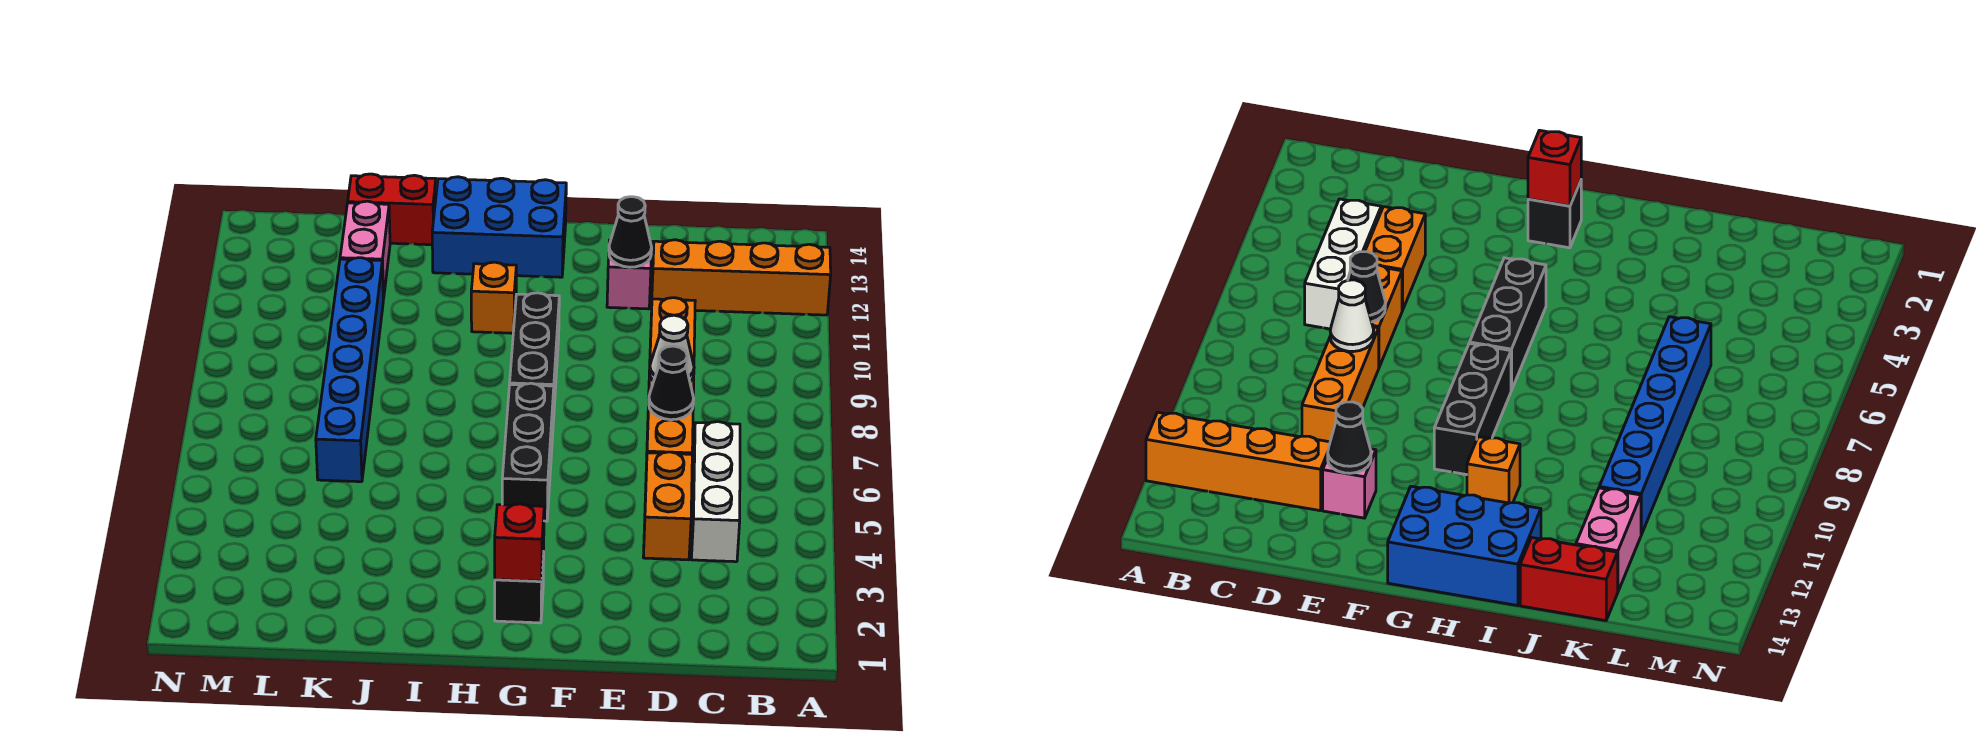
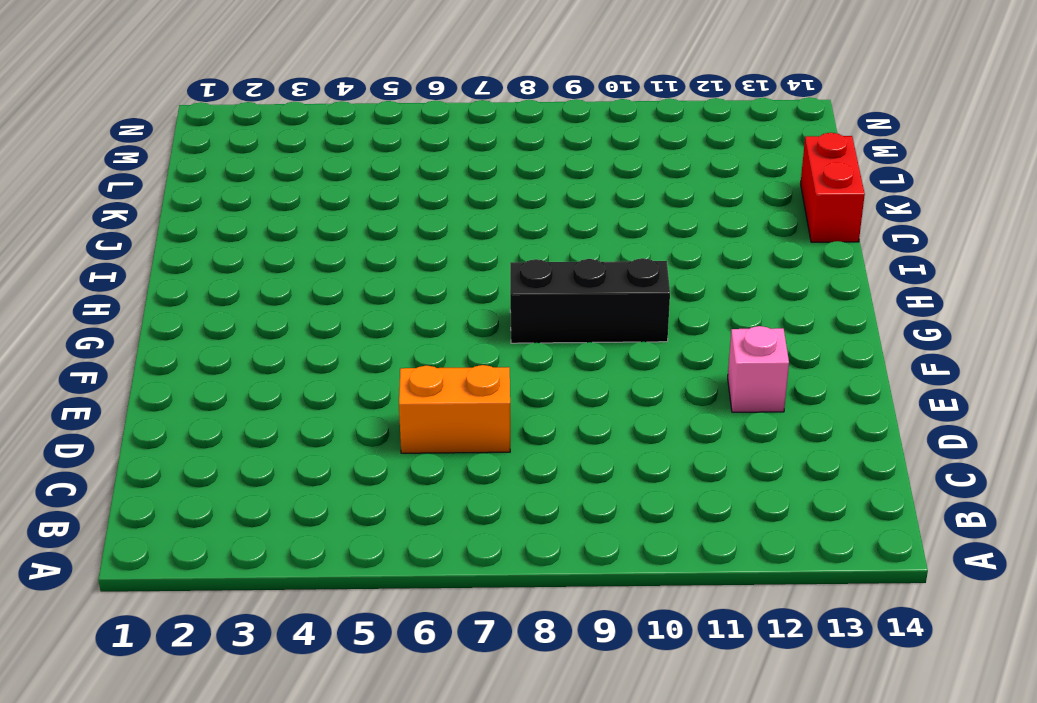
none -> orange 1x4 brick [652,240,831,315]
none -> white 1x3 brick [691,422,740,562]
none -> orange 1x2 brick [643,452,692,560]

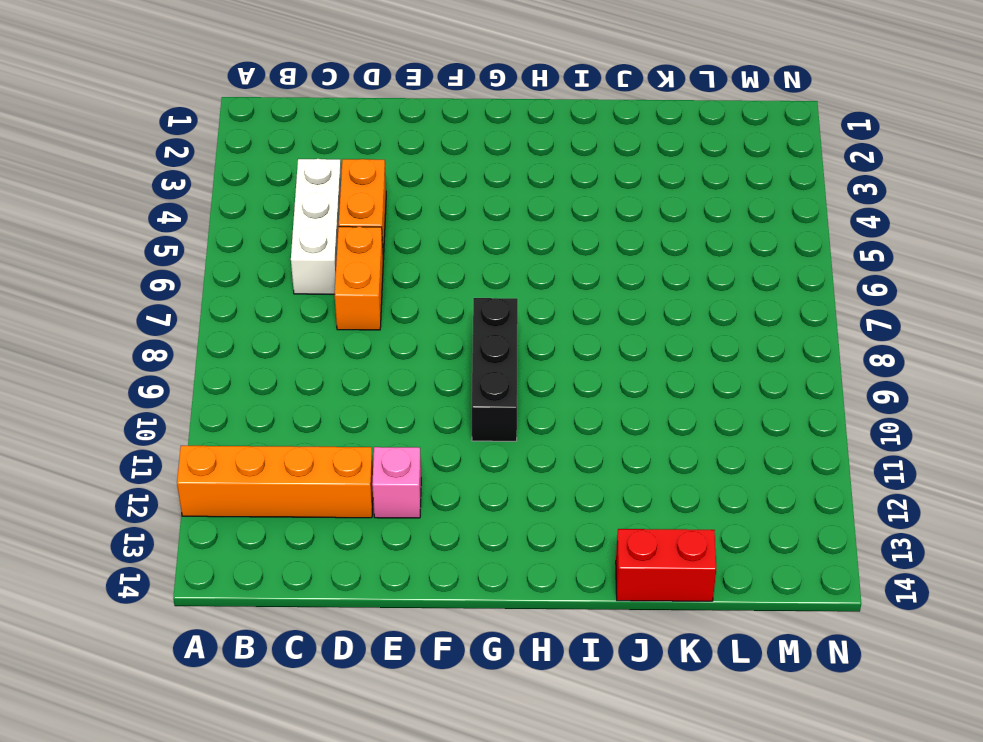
none -> orange 1x3 brick [648,298,695,405]
none -> black 1x1 brick [495,552,544,623]
none -> black 1x3 brick [502,383,554,521]

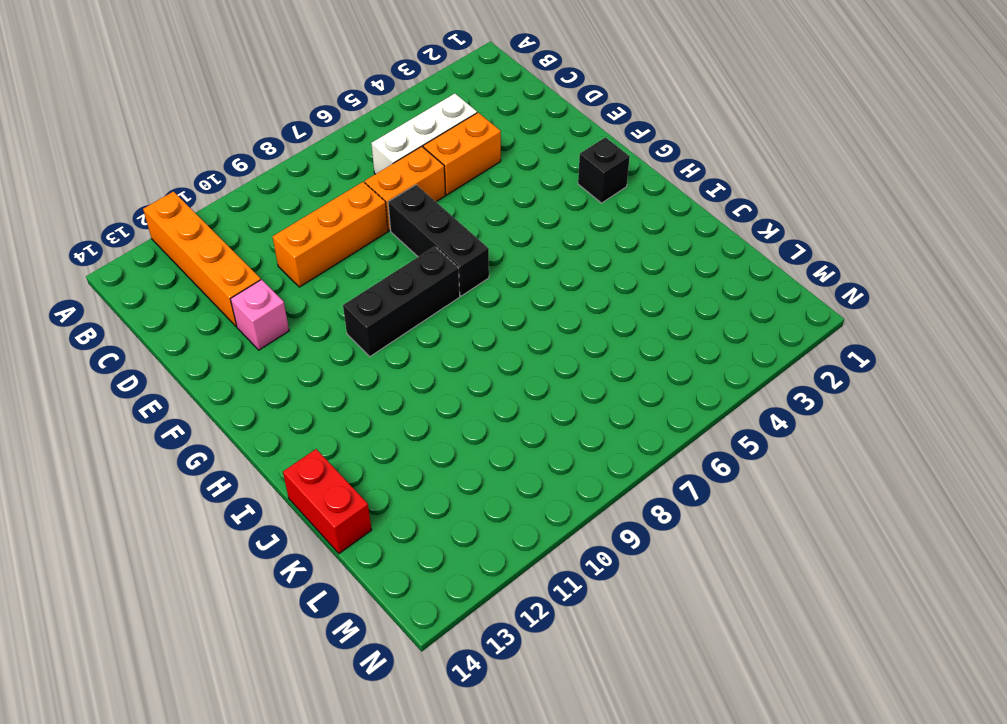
black 1x3 brick [388,185,489,296] -> black 1x3 brick turned to [502,383,554,521]
none -> blue 2x3 brick [432,177,566,277]
none -> orange 1x1 brick [471,262,516,333]
none -> blue 1x6 brick [316,258,383,482]

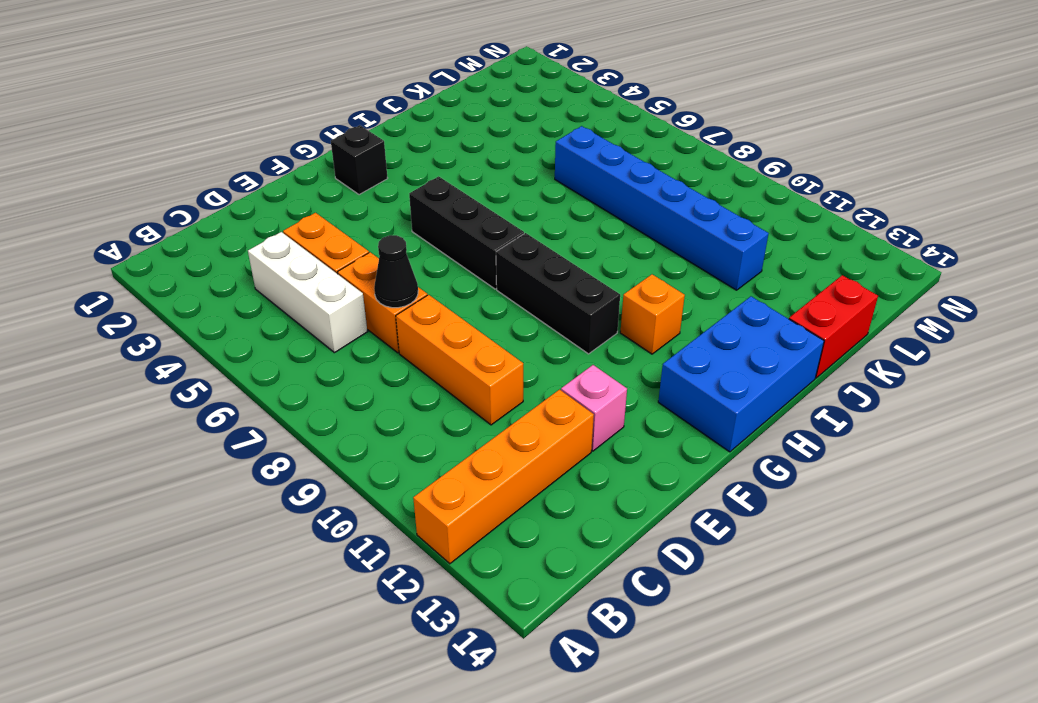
none -> pink 1x2 brick [340,201,390,299]
none -> white 1x1 cone [650,315,694,382]
none -> black 1x1 cone [609,197,652,267]

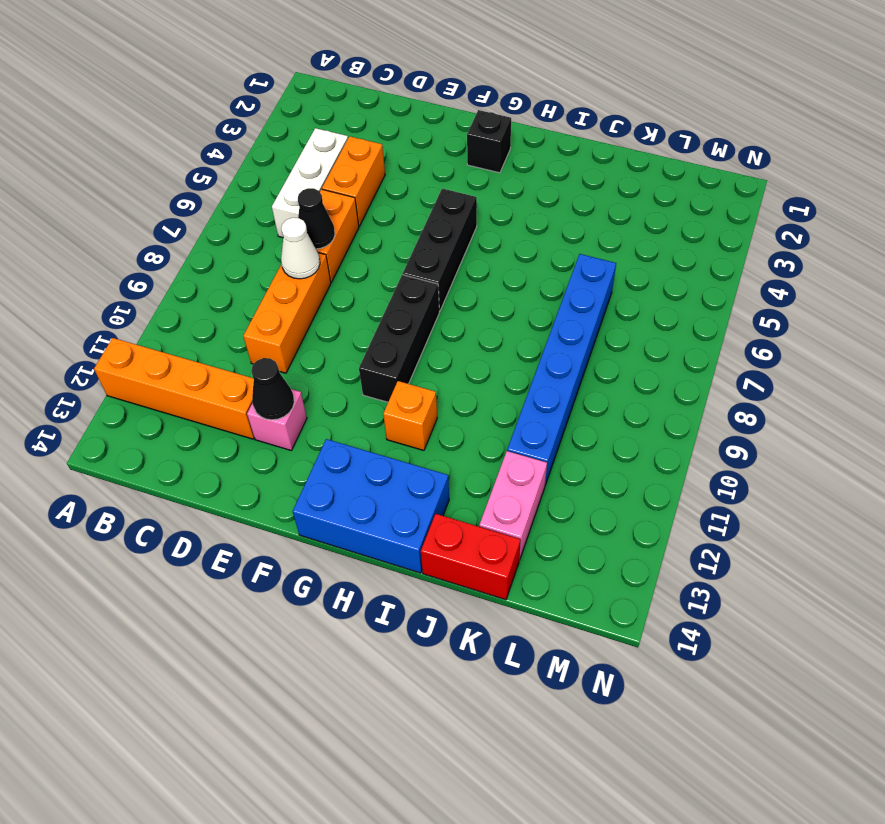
none -> red 1x1 brick [495,504,544,581]

